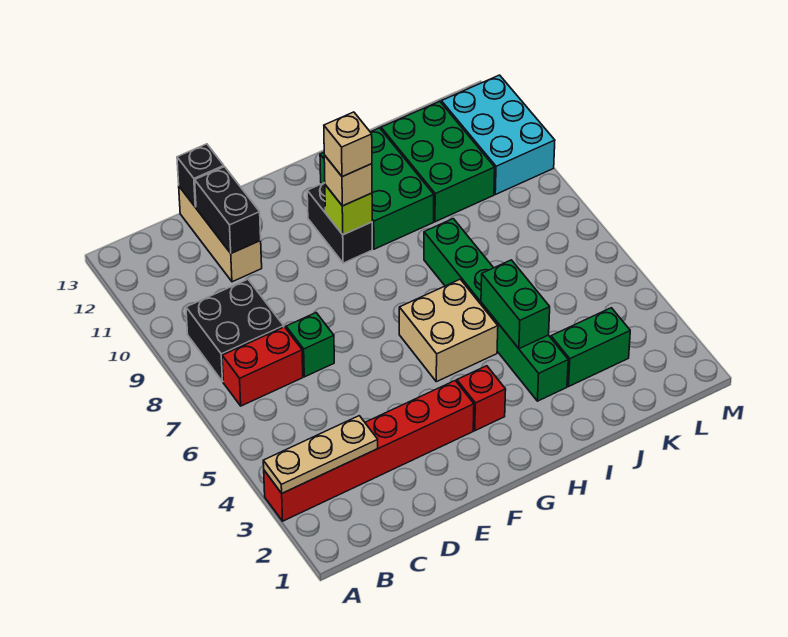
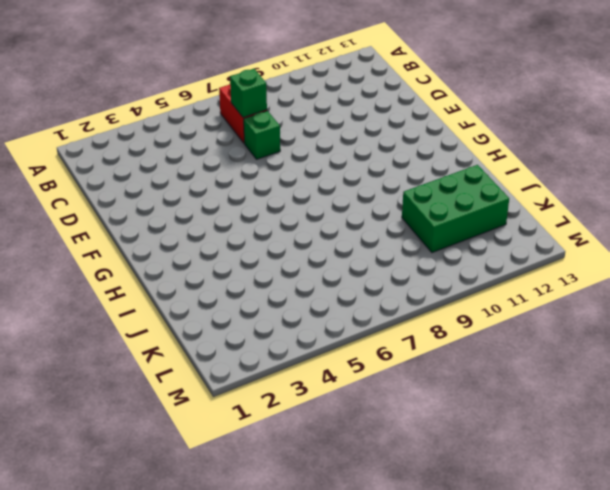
green 1x1 brick [230,69,267,118] -> none
none -> red 1x6 brick [264,381,474,521]
none -> black 2x2 brick [186,279,284,381]
none -> tan 1x3 brick [179,187,262,282]

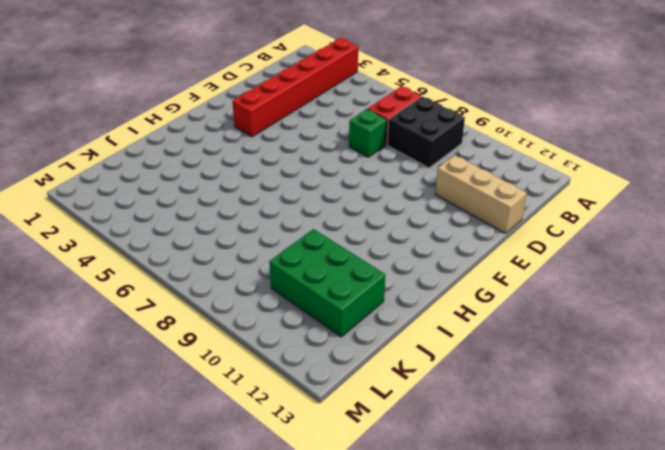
none -> red 1x1 brick [457,366,506,431]
none -> tan 2x2 brick [399,279,498,382]
none -> black 1x2 brick [307,183,372,263]

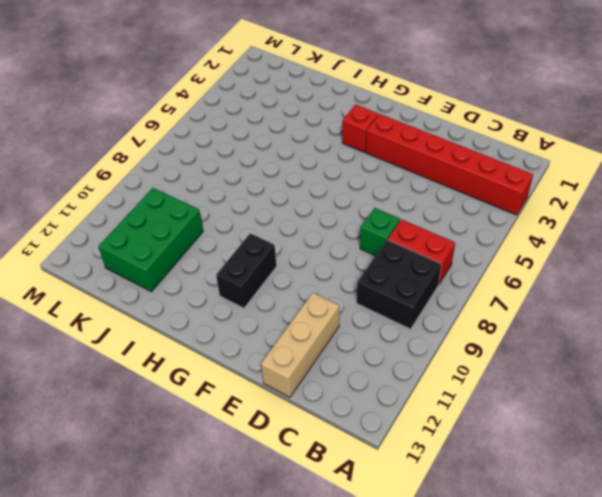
none -> tan 2x2 brick [399,279,498,382]
none -> green 2x3 brick [320,128,434,249]
none -> green 1x6 brick [424,219,568,401]

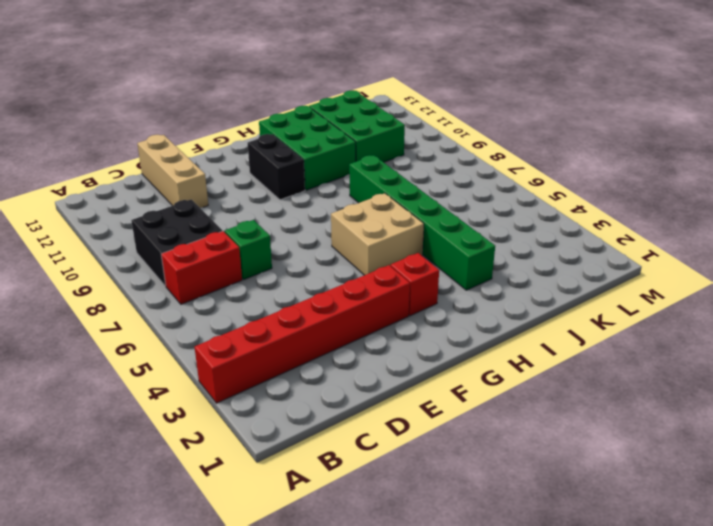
none -> green 1x2 brick [551,308,630,386]
none -> cyan 2x3 brick [441,75,555,195]
none -> tan 1x3 plate [263,416,378,493]

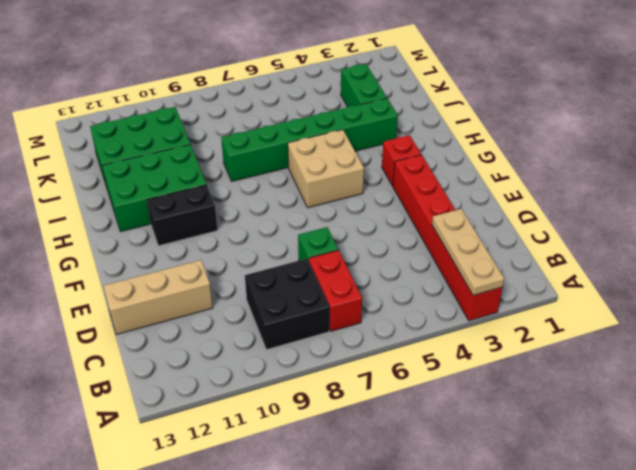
none -> cyan 2x3 brick [441,75,555,195]
none -> black 1x2 brick [195,167,261,253]
none -> black 1x1 brick [177,144,224,207]

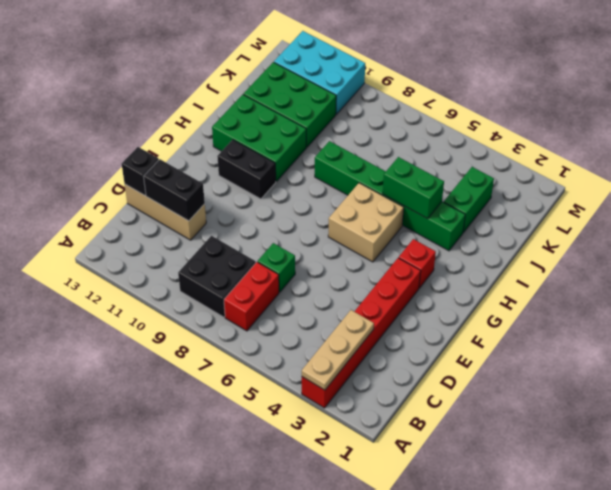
none -> lime 1x1 brick [325,185,372,235]
none -> tan 1x1 brick [324,155,372,206]
none -> tan 1x1 brick [324,112,372,177]

